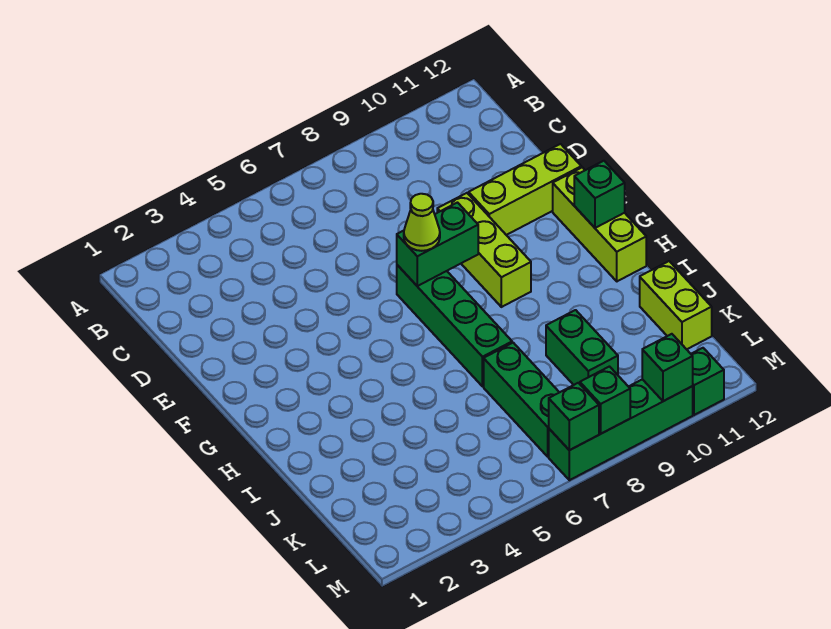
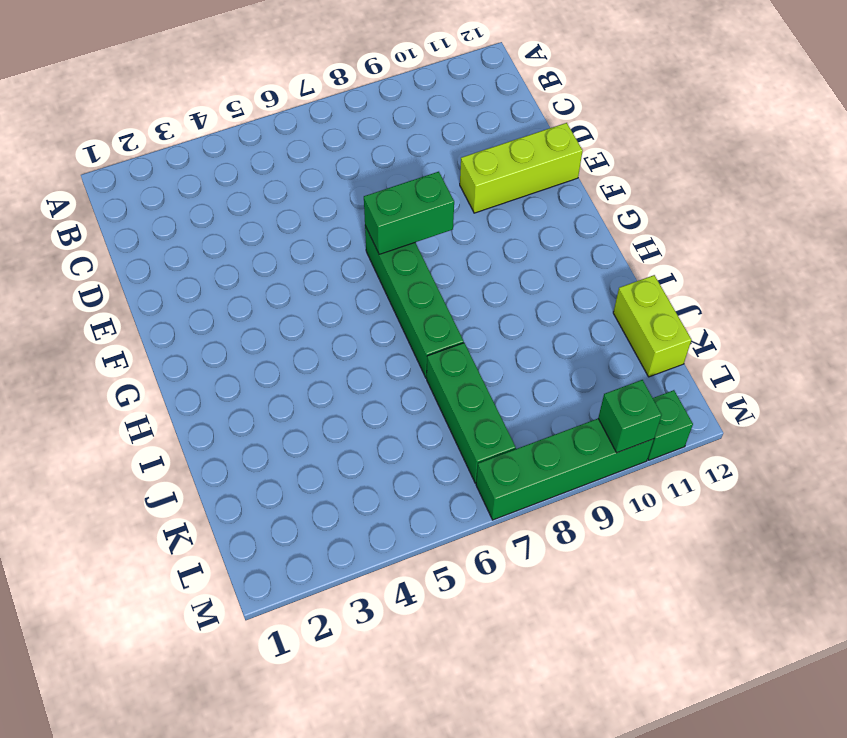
none -> lime 1x3 brick [437,193,531,307]
none -> lime 1x3 brick [553,167,646,281]
none -> green 1x2 brick [546,310,618,385]

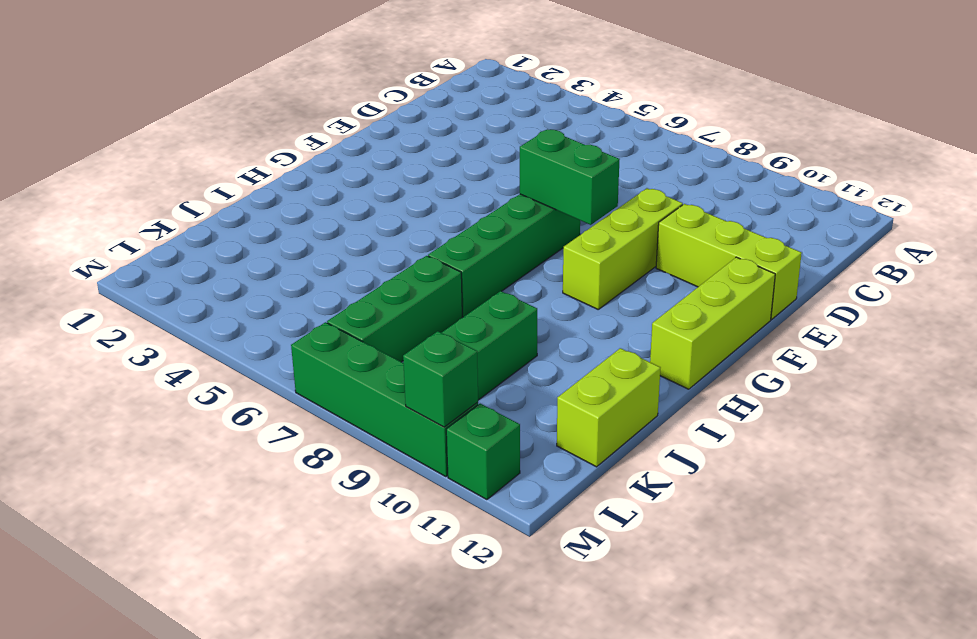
none -> green 1x1 brick [574,161,625,228]
none -> green 1x1 brick [549,383,599,450]
none -> green 1x1 brick [580,367,630,434]

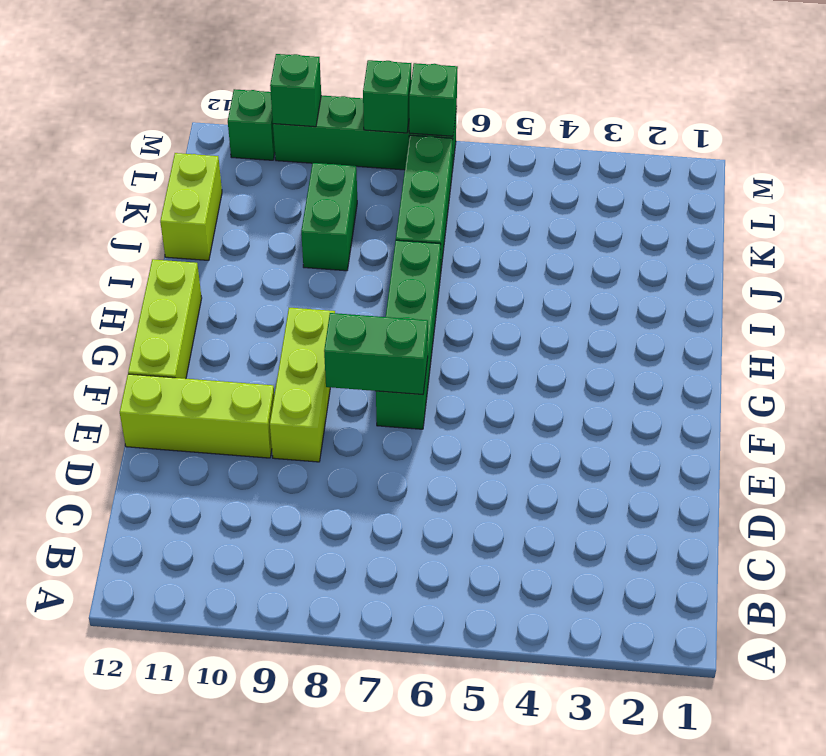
none -> green 1x1 brick [574,161,625,228]
none -> lime 1x1 cone [404,194,440,251]

